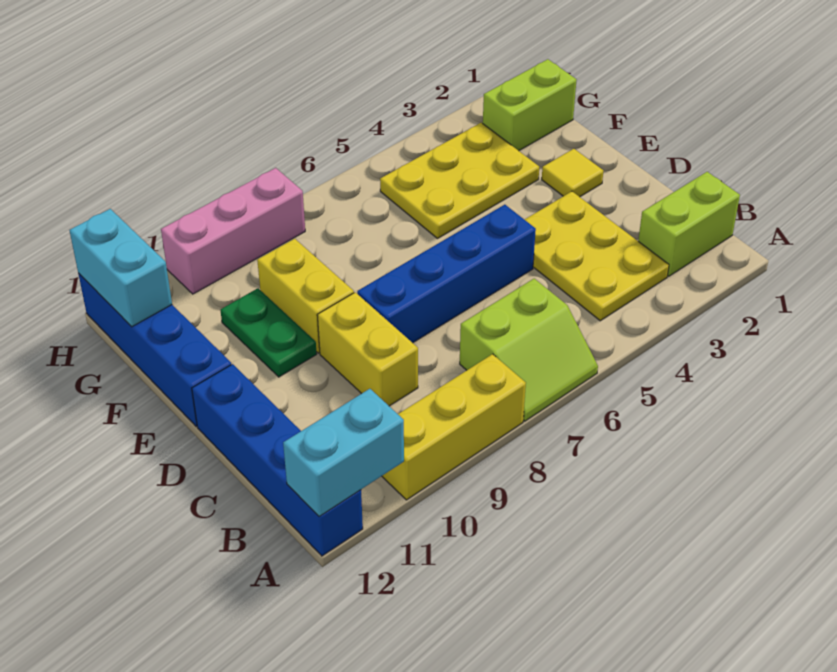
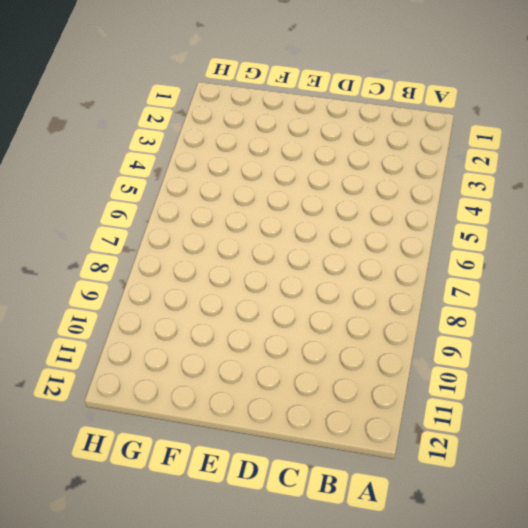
none -> lime 2x2 slope [460,279,598,421]
none -> yellow 1x3 brick [382,354,526,500]
none -> blue 1x4 brick [192,364,363,556]

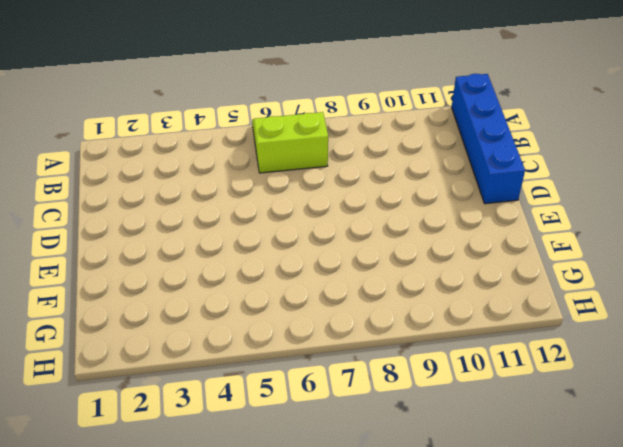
none -> yellow 1x3 brick [382,354,526,500]
none -> lime 1x2 brick [638,172,740,276]
none -> yellow 2x3 plate [524,191,669,321]

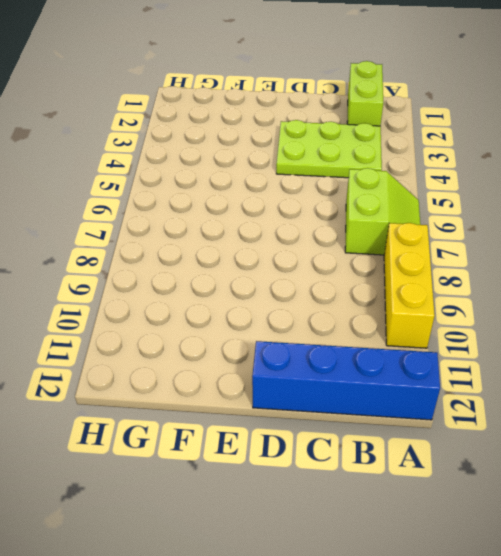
lime 2x3 plate [276,120,382,178] -> yellow 2x3 plate [524,191,669,321]
none -> yellow 1x2 brick [317,292,418,406]
none -> blue 1x4 brick [357,205,536,343]
none -> yellow 1x1 tile [542,149,603,197]

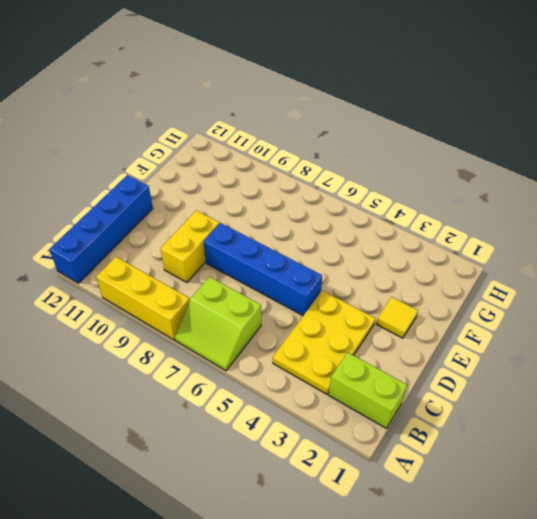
none -> yellow 1x2 brick [257,239,354,353]
none -> green 1x2 plate [220,288,317,377]
none -> blue 1x4 brick [78,273,231,426]

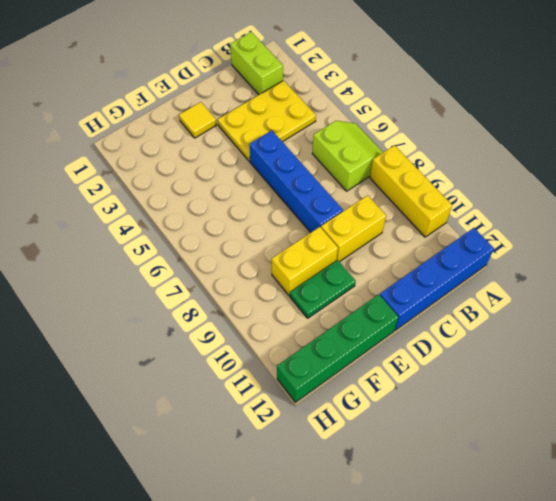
green 1x4 brick [277,295,398,402] -> blue 1x4 brick [78,273,231,426]
none -> yellow 2x3 plate [380,123,539,238]
none -> lime 1x2 brick [483,59,576,151]
none -> pink 1x3 brick [161,168,305,294]

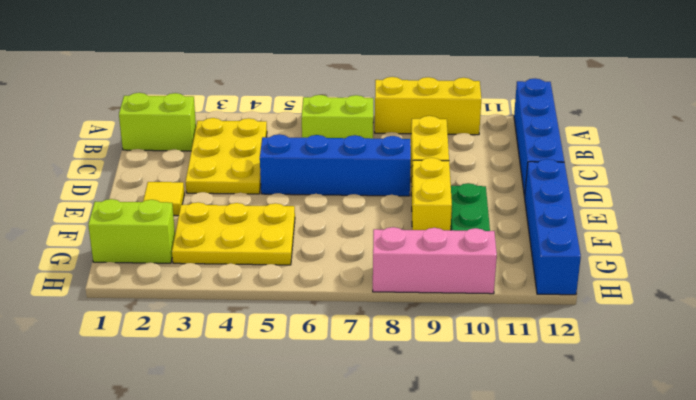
none -> cyan 1x2 brick [283,389,404,517]
none -> cyan 1x2 brick [69,209,172,327]

